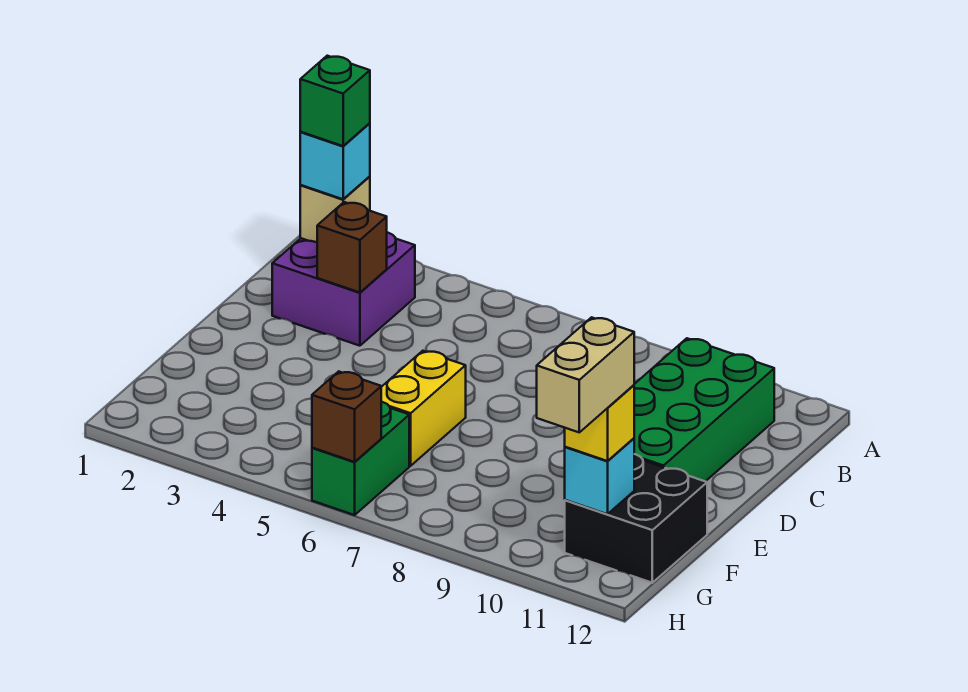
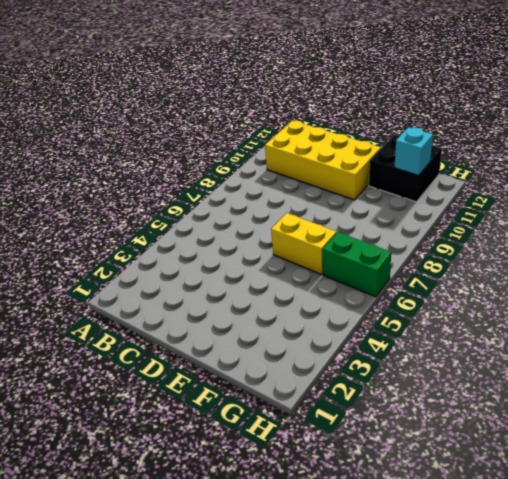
yellow 2x4 brick [265,121,381,200] -> green 2x4 brick [634,338,774,481]
none -> purple 2x2 brick [272,233,415,346]
none -> tan 1x1 brick [300,176,370,242]
none -> brown 1x1 brick [317,202,387,292]

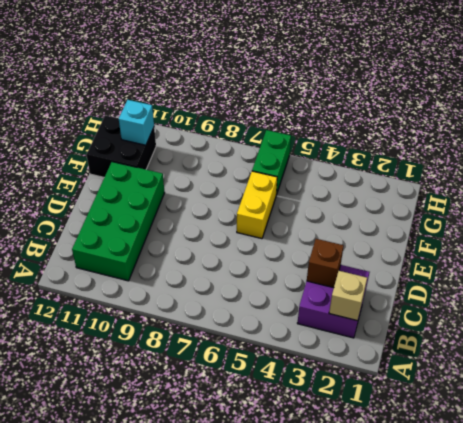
none -> brown 1x1 brick [312,371,381,462]
none -> cyan 1x1 brick [300,123,370,199]
none -> yellow 1x1 brick [565,385,634,461]

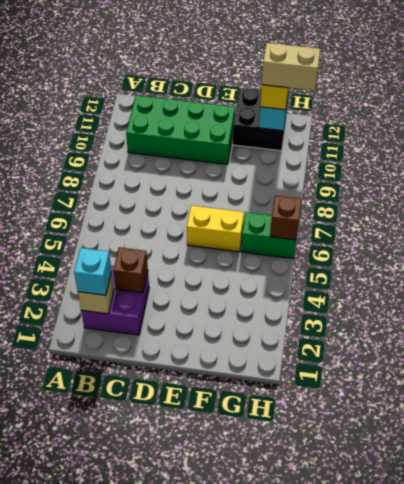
none -> green 1x1 brick [300,56,370,146]

